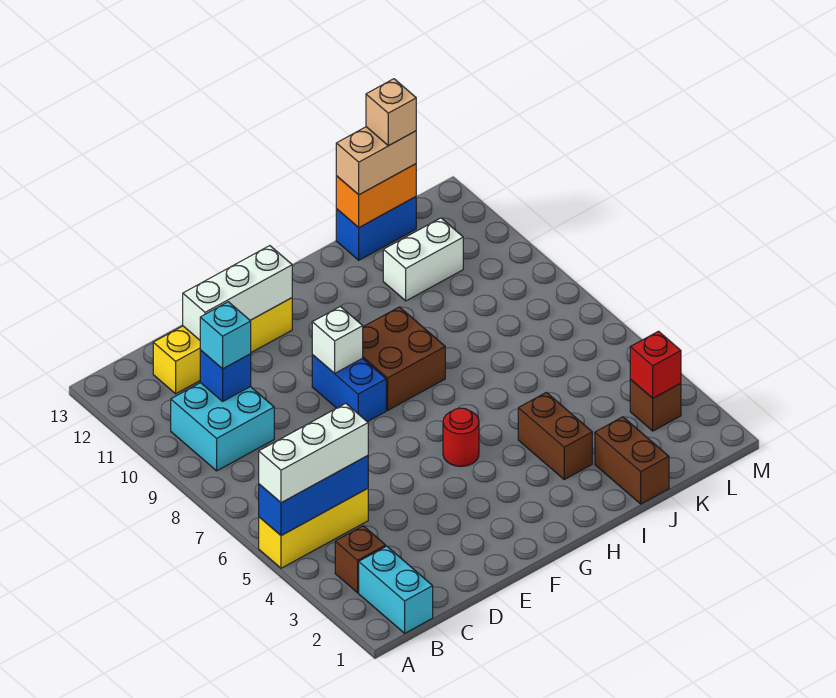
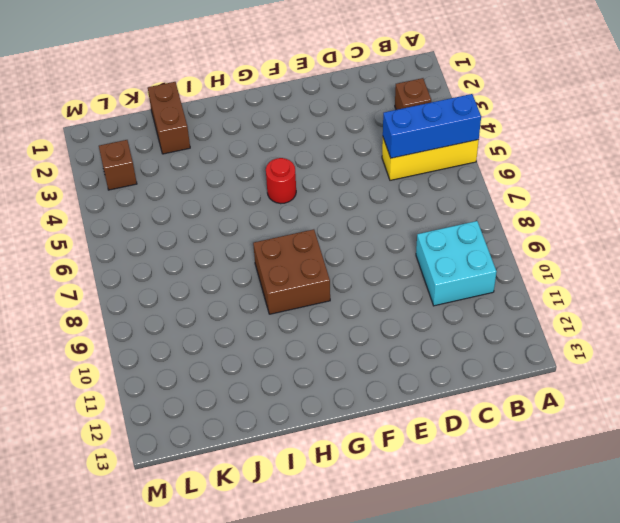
none -> cyan 1x2 brick [359,546,433,633]
none -> yellow 1x4 brick [153,298,292,394]
none -> blue 1x2 brick [312,355,386,422]

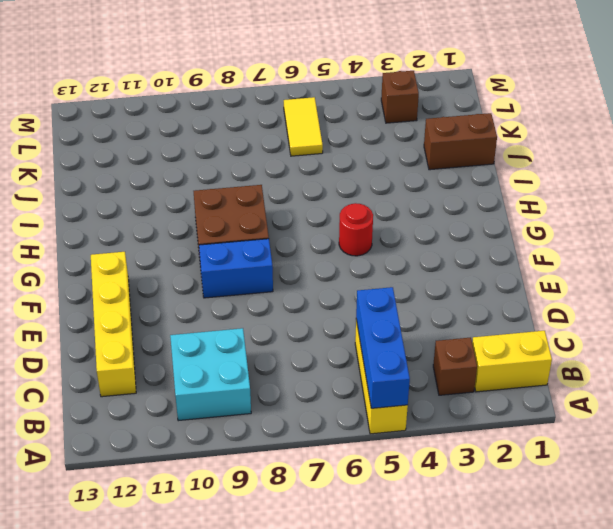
yellow 1x2 brick [472,331,552,392] -> cyan 1x2 brick [359,546,433,633]
yellow 1x2 tile [284,97,323,156] -> none
none -> brown 1x2 brick [518,392,592,479]
none -> white 1x2 brick [383,218,463,301]
none -> blue 1x2 brick [336,197,416,260]

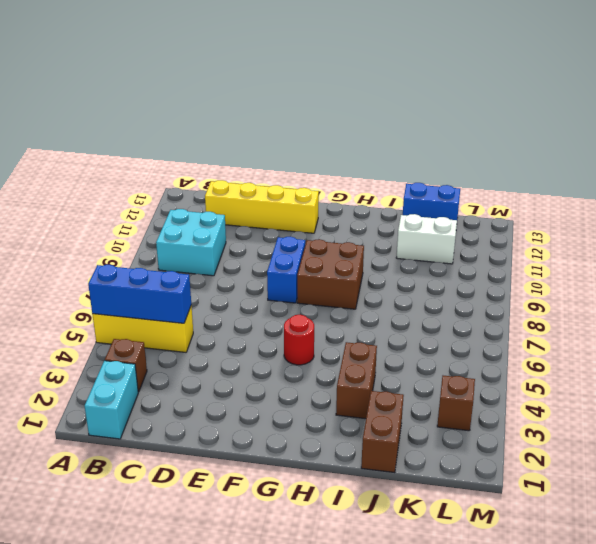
none -> blue 1x1 brick [200,350,251,401]
none -> white 1x3 brick [183,246,292,340]
none -> white 1x1 brick [312,306,363,373]

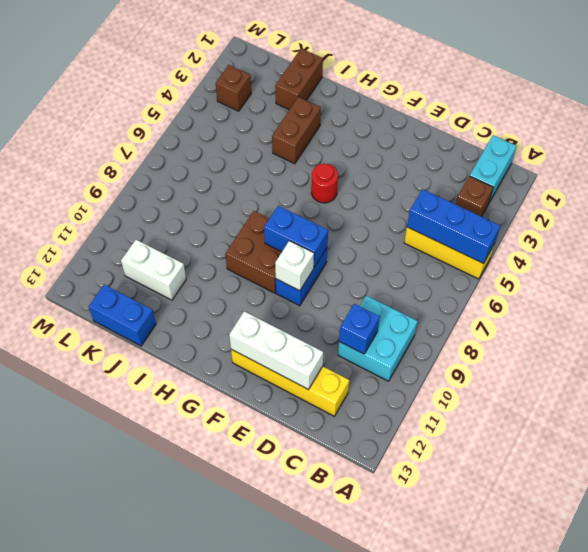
blue 1x2 brick [264,206,328,267] -> none
none -> orange 1x2 brick [336,164,416,227]
none -> red 1x1 brick [630,331,681,398]
none -> white 1x3 brick [259,403,368,503]

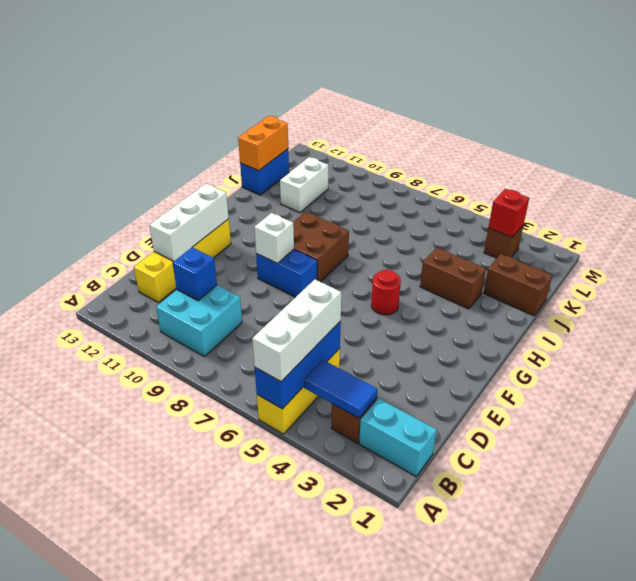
blue 1x2 tile [304,360,378,418] -> none
none -> cyan 1x1 brick [200,302,251,369]
none -> tan 1x2 brick [336,127,416,195]
none -> tan 1x1 brick [366,79,416,146]

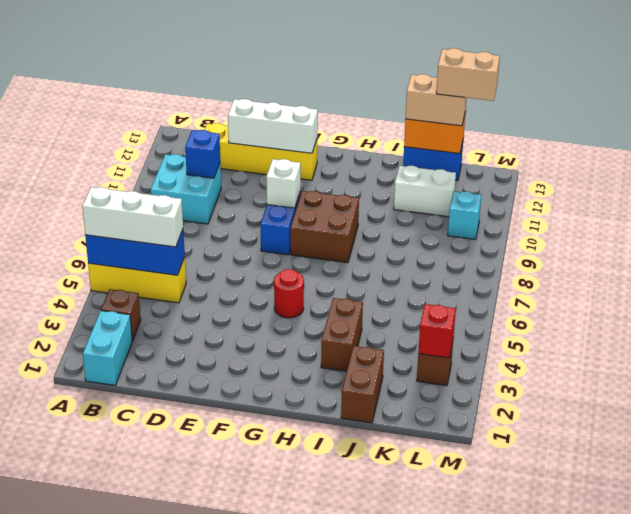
tan 1x2 brick [436,48,500,101] -> tan 1x1 brick [366,79,416,146]
cyan 1x1 brick [448,191,481,239] -> cyan 1x1 brick moved to [200,302,251,369]

